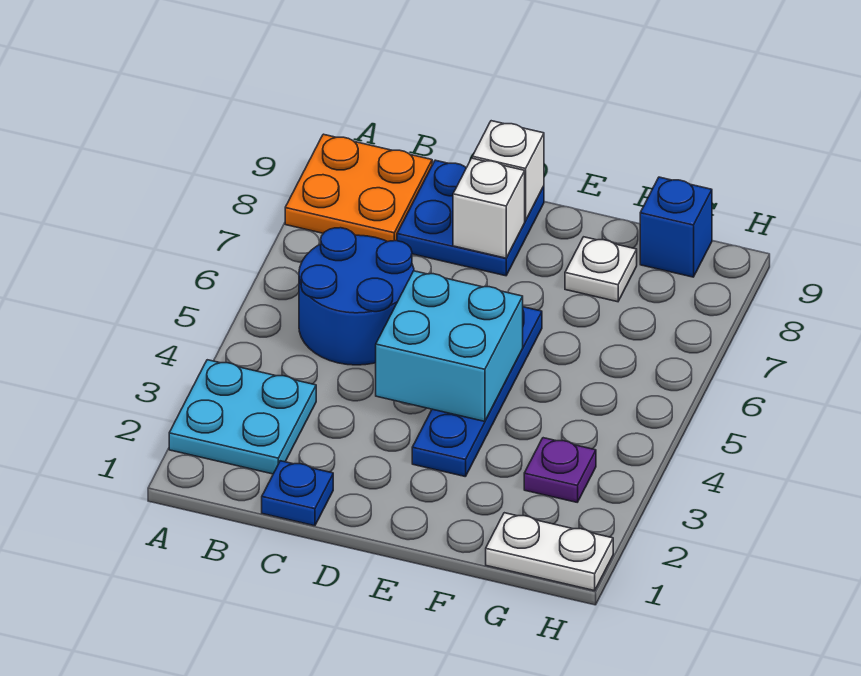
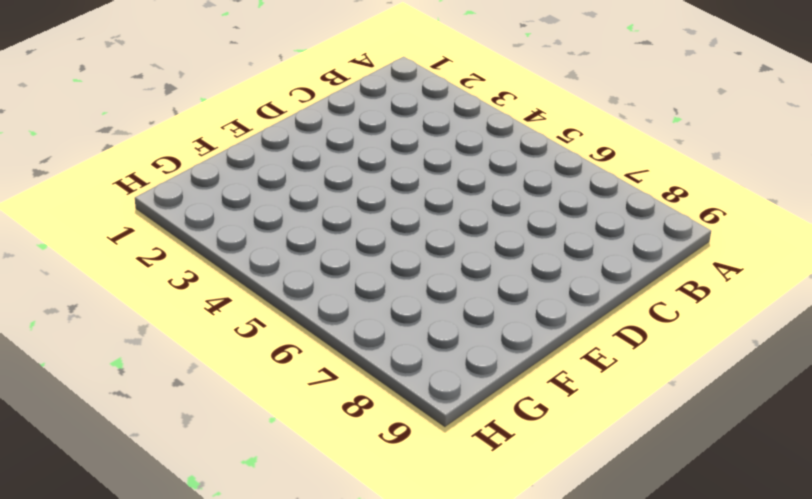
none -> cyan 2x2 plate [169,360,316,474]
none -> orange 2x2 plate [285,134,432,242]
none -> blue 2x2 round brick [299,228,414,365]

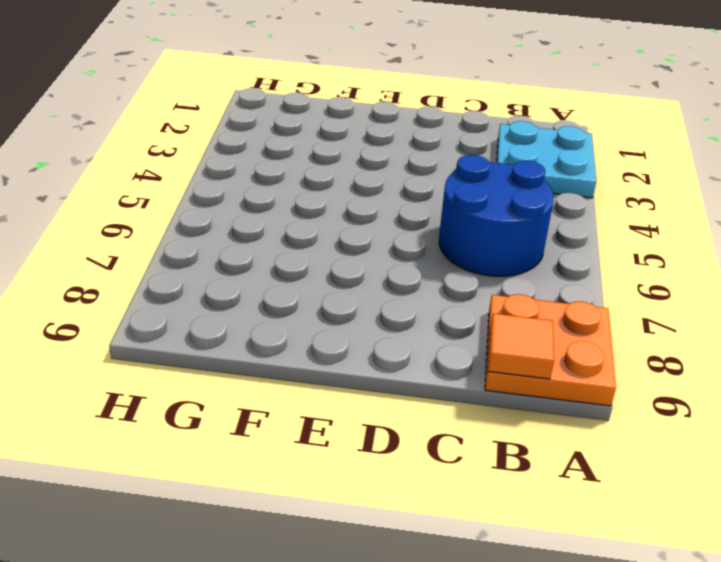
orange 1x1 tile [488,313,554,379] -> none
none -> blue 1x1 plate [262,461,333,526]
none -> blue 2x2 plate [397,160,544,276]
none -> blue 1x4 plate [412,307,542,477]

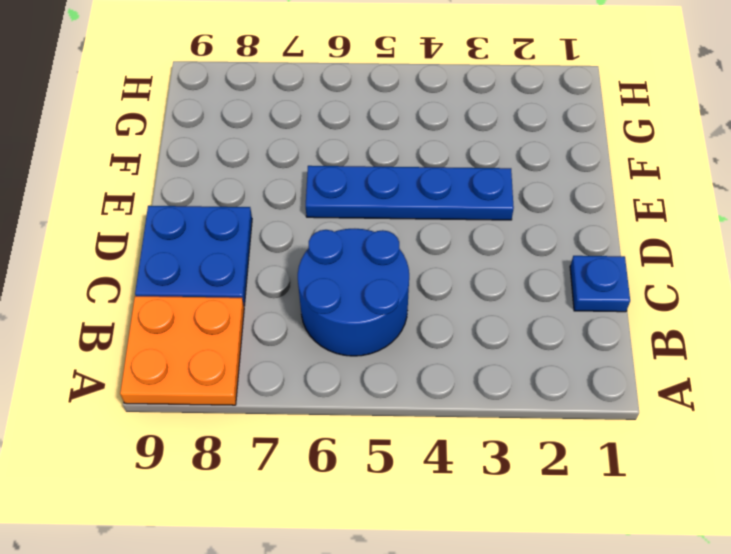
none -> cyan 2x2 plate [169,360,316,474]
none -> white 1x1 plate [565,237,637,302]
none -> white 1x2 plate [486,513,613,591]

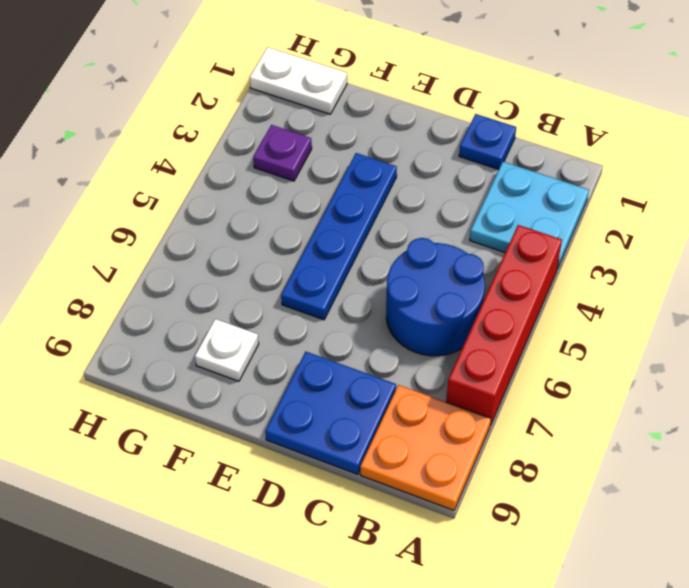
red 1x4 brick [446,225,562,426] -> none
none -> blue 1x1 brick [640,177,712,277]
none -> cyan 2x2 brick [376,271,523,421]
none -> white 1x1 brick [453,158,525,258]

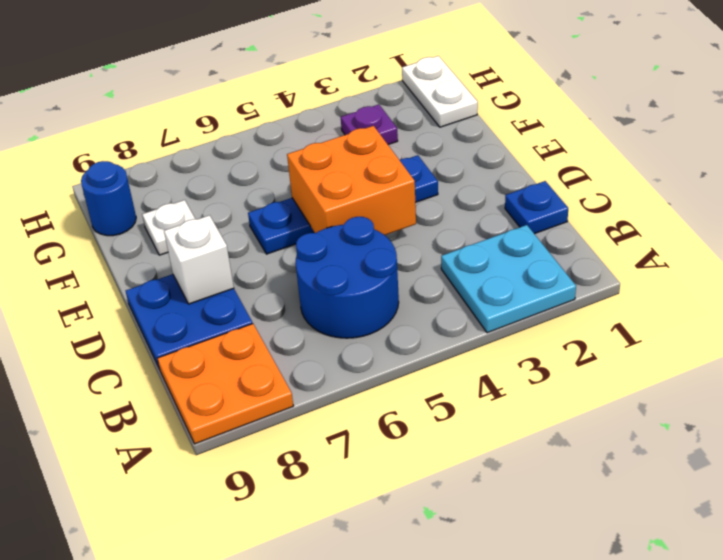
orange 2x2 brick [287,126,416,235] -> cyan 2x2 brick [376,271,523,421]
blue 1x1 round brick [81,161,136,236] -> blue 1x1 brick [640,177,712,277]
none -> white 1x1 brick [472,121,544,221]

